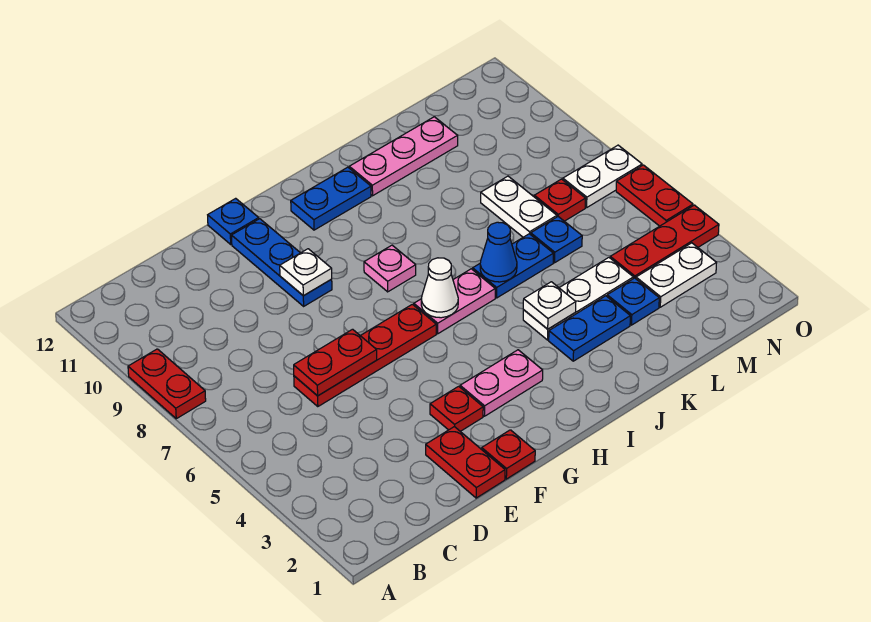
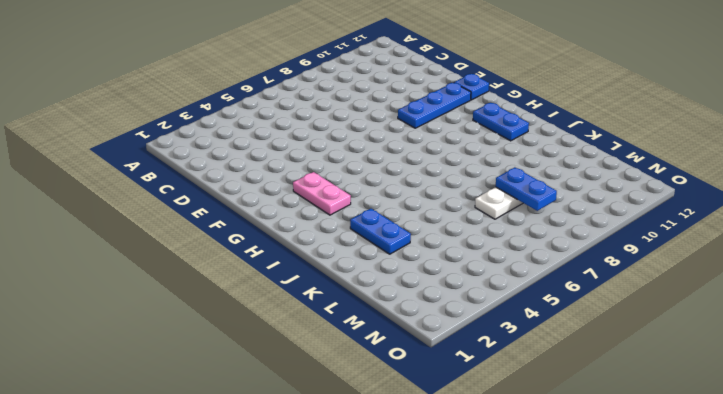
blue 1x2 plate [496,167,557,211] -> blue 1x2 plate moved to [473,234,553,298]
none -> red 1x2 plate [128,349,206,419]
none -> red 1x4 plate [294,304,436,407]
none -> red 1x2 plate [426,427,505,498]

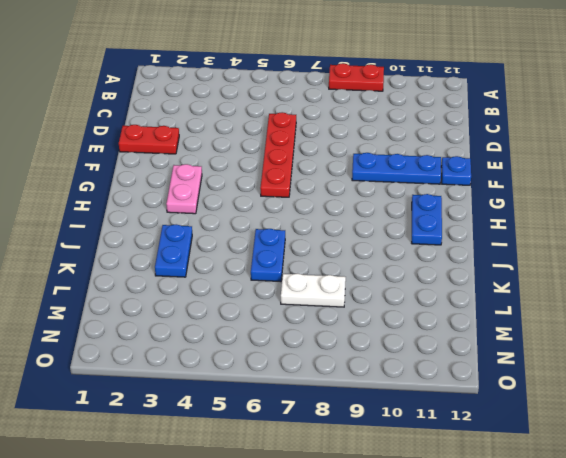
none -> red 1x1 plate [482,430,535,479]
none -> red 1x1 plate [430,386,483,431]
none -> pink 1x2 plate [414,269,495,334]

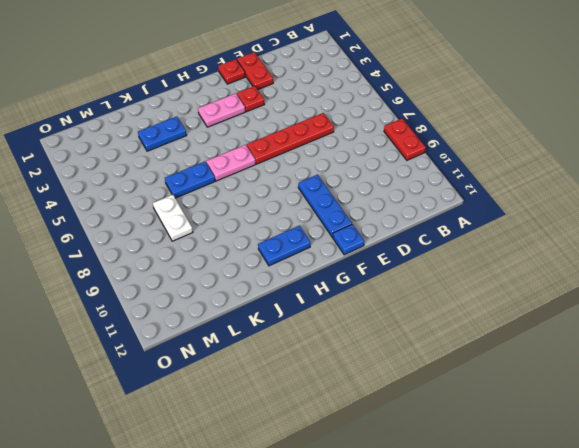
none -> pink 1x1 plate [364,245,416,292]
none -> white 1x3 plate [523,258,633,340]
none -> pink 1x3 plate [349,117,458,196]

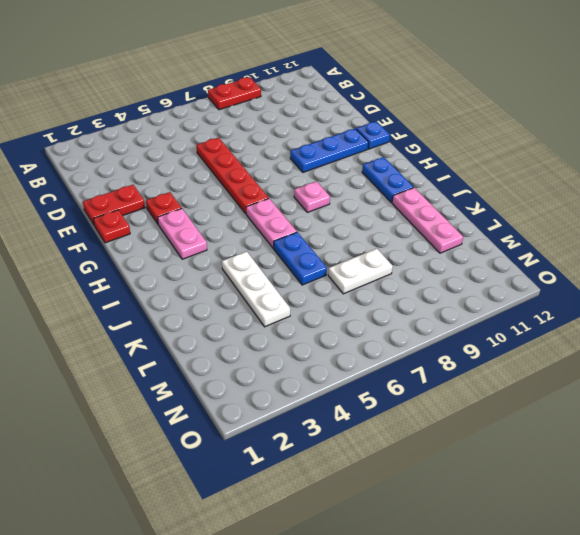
none -> blue 1x2 plate [549,296,630,361]
none -> blue 1x1 plate [607,278,659,325]
none -> blue 1x1 plate [531,217,582,263]

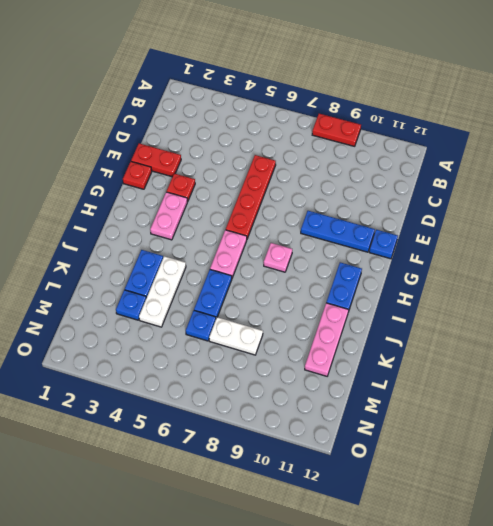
none -> white 1x2 plate [636,243,716,307]
none -> red 1x3 plate [610,205,719,279]
none -> red 1x1 plate [534,179,586,221]

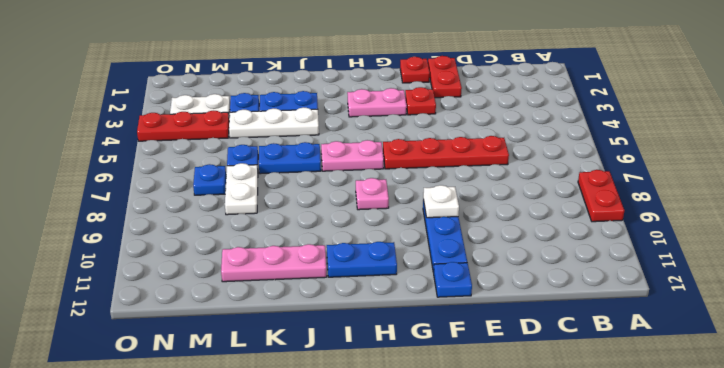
blue 1x1 plate [193,164,226,195] -> red 1x1 plate [534,179,586,221]
none -> white 1x2 plate [563,145,642,208]
none -> red 1x2 plate [616,165,693,226]
none -> red 1x2 plate [294,329,377,396]

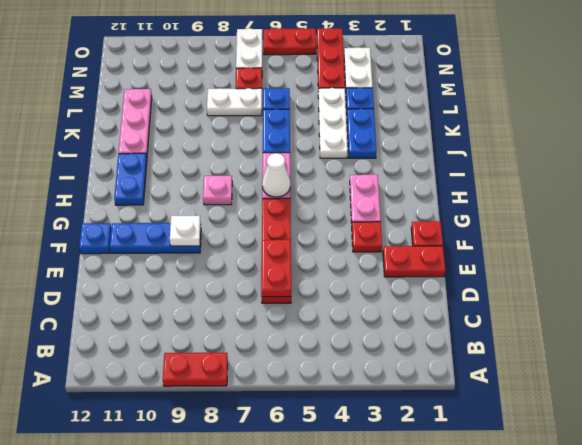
none -> white 1x1 plate [523,282,576,329]
none -> blue 1x1 cone [480,222,517,282]

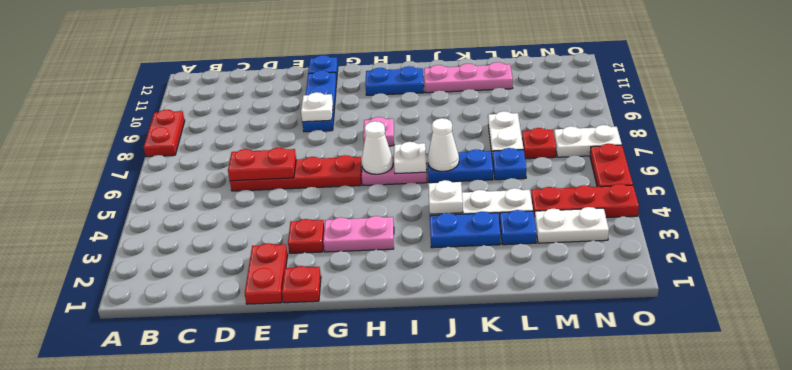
white 1x1 plate [394,142,426,174] -> none
white 1x1 cone [428,118,459,171] -> blue 1x1 cone [480,222,517,282]

